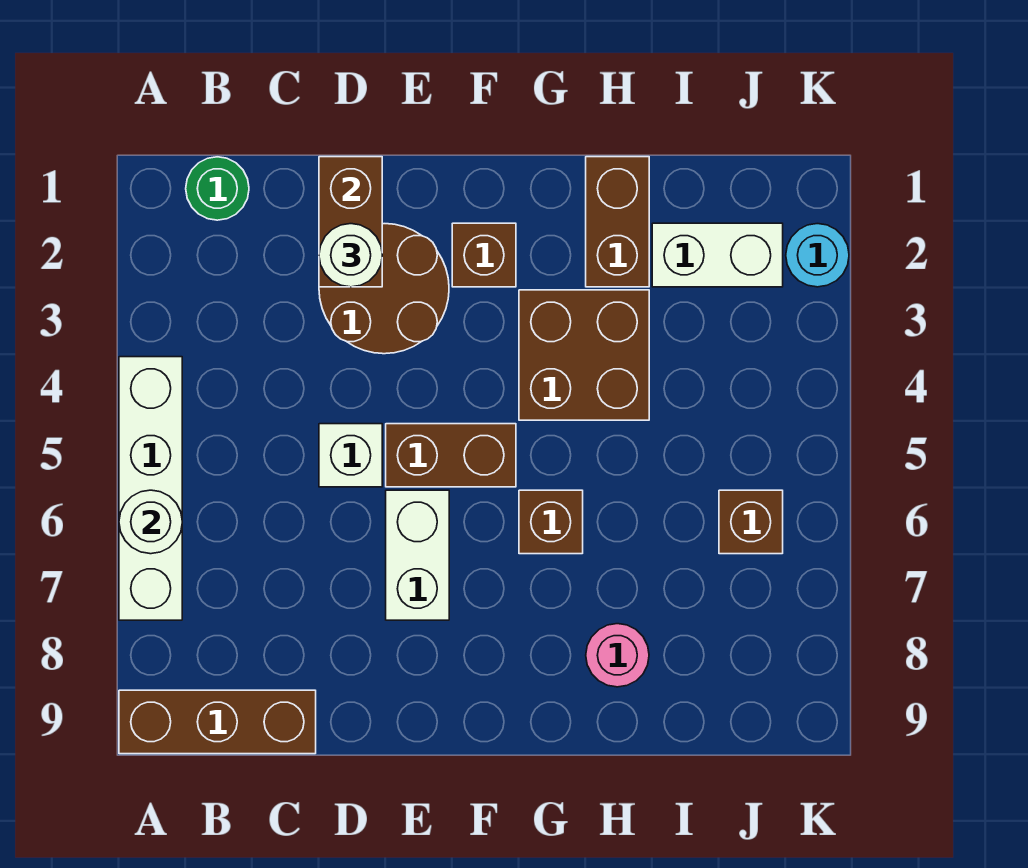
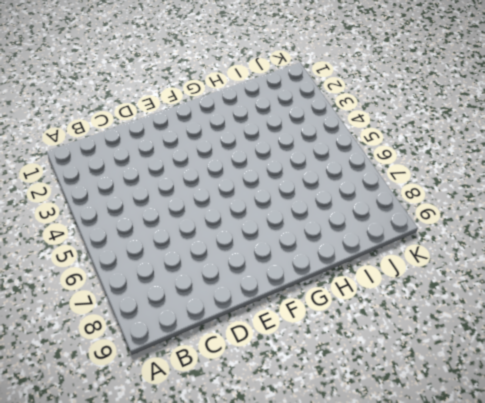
none -> white 1x4 brick [119,357,182,620]
none -> brown 1x3 brick [119,690,316,754]
none -> green 1x1 round brick [186,157,249,220]

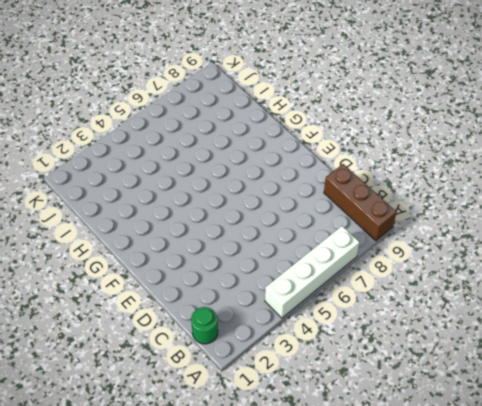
none -> brown 2x2 round brick [319,224,449,354]
none -> white 1x1 brick [319,424,382,487]
none -> brown 1x2 brick [386,424,516,487]

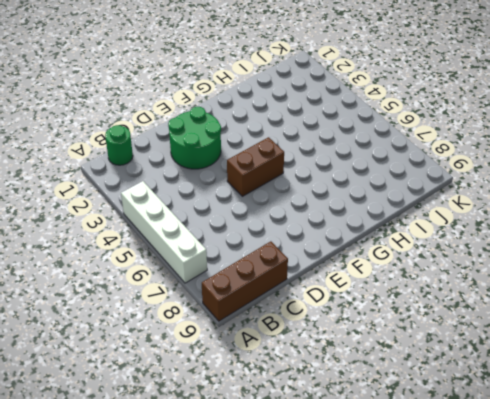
green 2x2 round brick [168,107,221,169] -> brown 2x2 round brick [319,224,449,354]
none -> white 1x1 brick [319,424,382,487]
none -> white 1x2 brick [386,490,449,620]
none -> brown 1x1 brick [452,223,516,287]

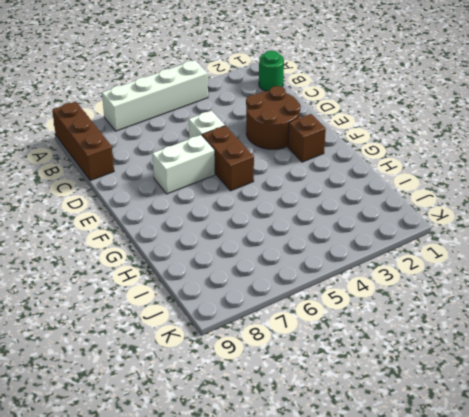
none -> brown 2x2 brick [519,290,649,420]
none -> brown 1x1 brick [519,490,583,554]
none -> brown 1x2 brick [586,157,649,287]

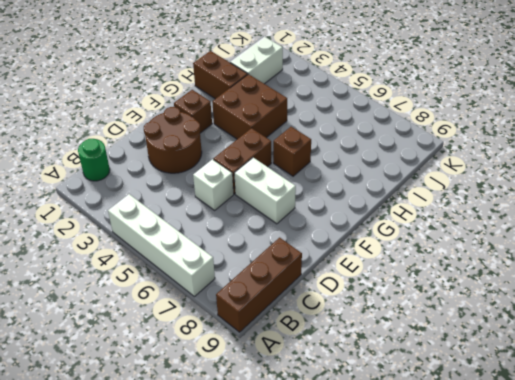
none -> pink 1x1 round brick [586,624,649,687]
none -> brown 1x1 brick [719,490,783,554]
none -> cyan 1x1 round brick [786,224,849,287]

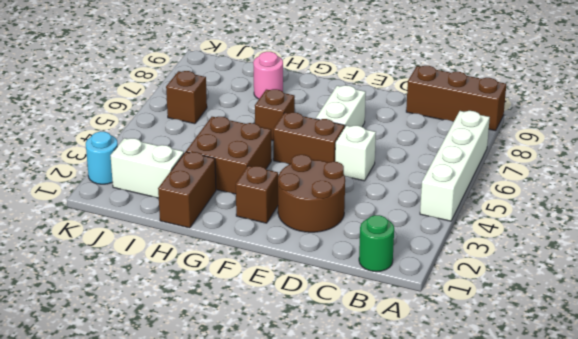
none -> white 1x1 round brick [119,490,182,554]
none -> brown 1x2 brick [319,157,382,287]
none -> white 1x1 round brick [319,224,382,287]

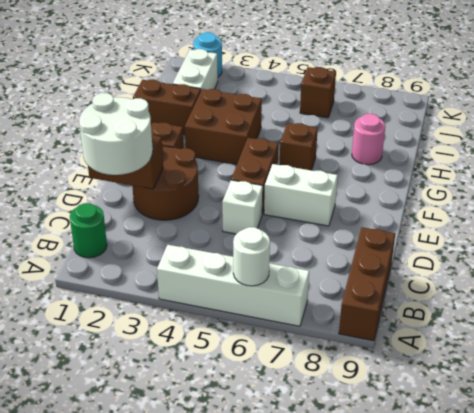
white 2x2 round brick [79,93,153,175] -> white 1x1 round brick [319,224,382,287]

